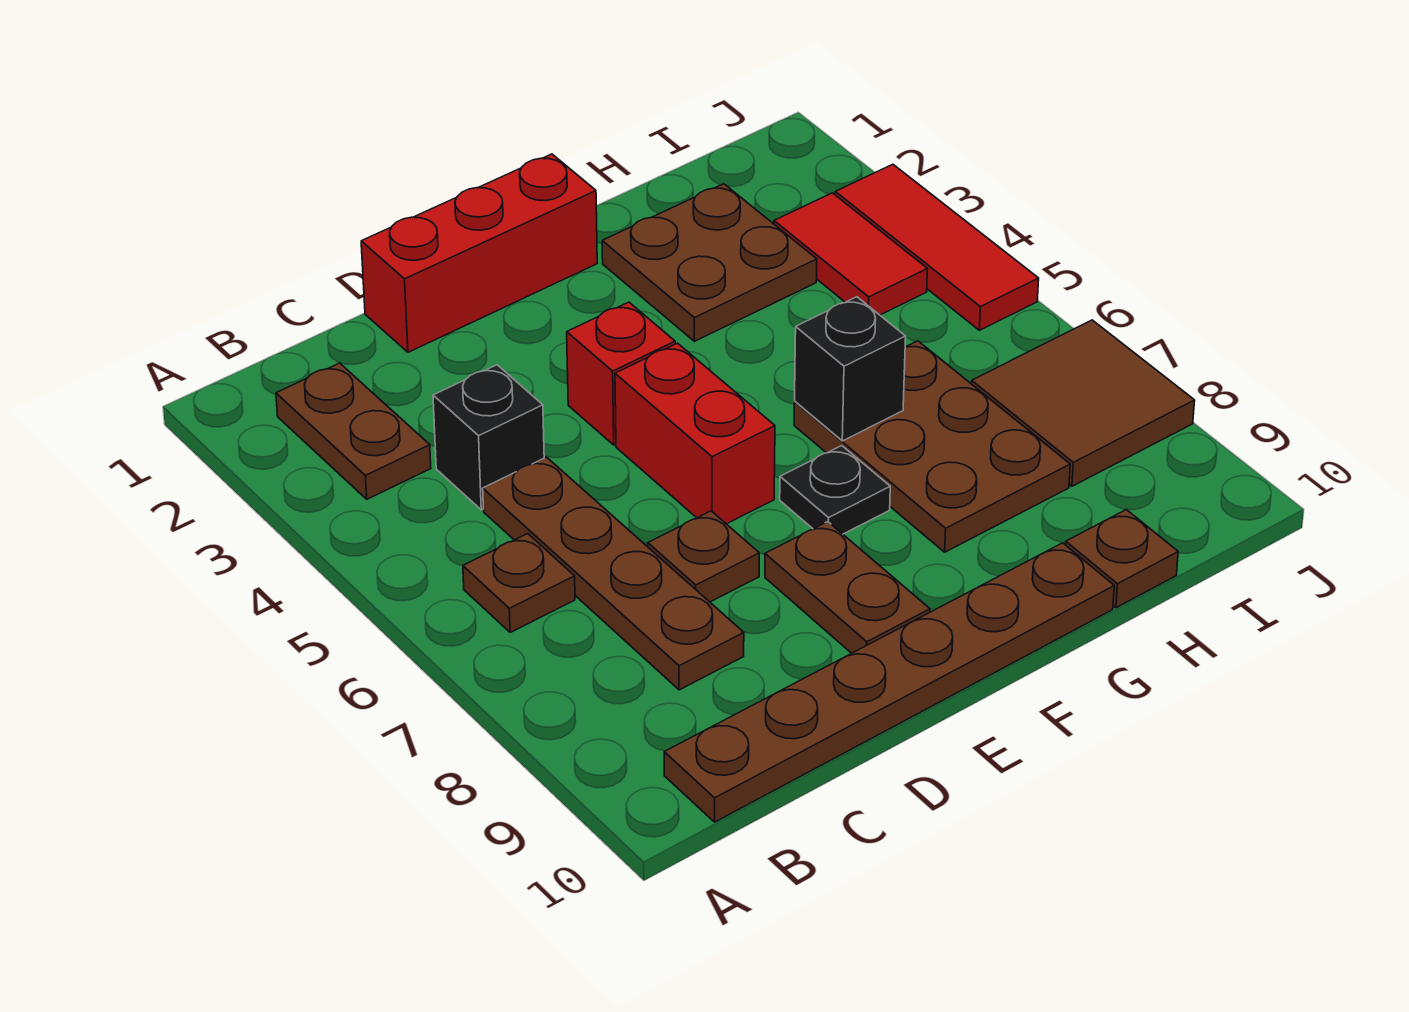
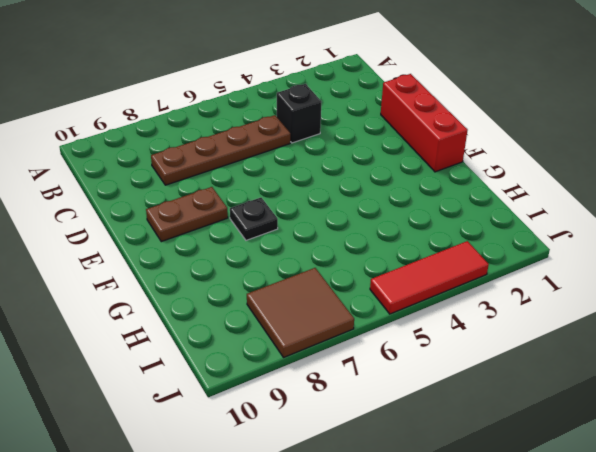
none -> brown 1x2 plate [276,363,431,499]
none -> brown 1x1 plate [463,534,575,632]
none -> brown 1x6 plate [664,543,1114,822]

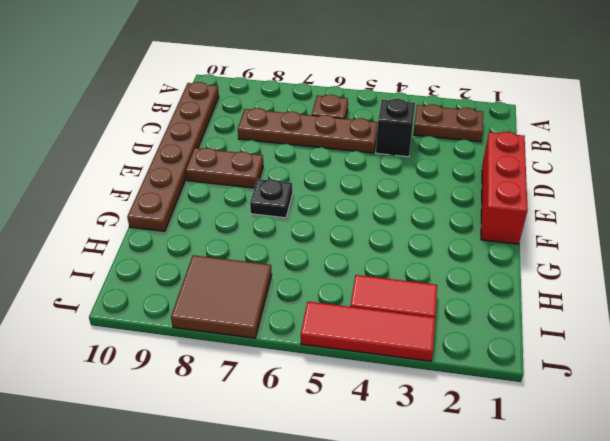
none -> brown 1x1 plate [648,511,759,602]
none -> red 1x1 brick [567,302,675,445]
none -> red 1x2 brick [615,343,775,524]

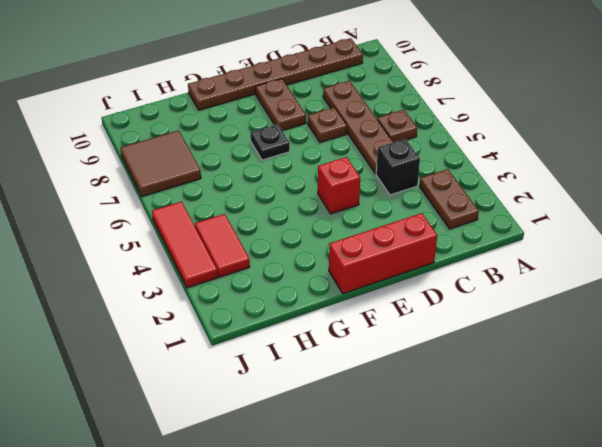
none -> red 1x2 brick [615,343,775,524]
none -> brown 2x2 plate [602,184,817,341]
none -> brown 2x3 plate [794,341,1070,552]

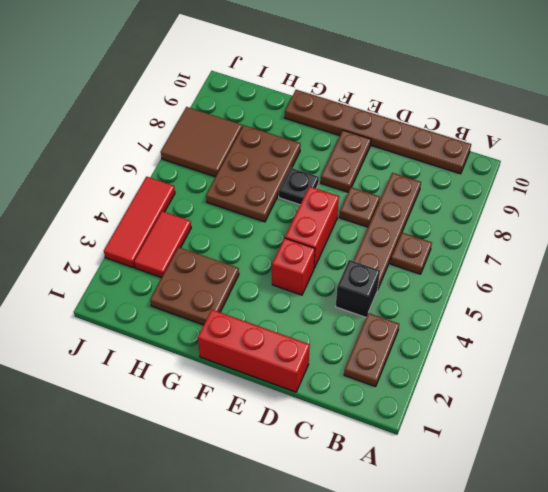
none -> brown 1x1 plate [1066,510,1178,608]
none -> black 1x1 brick [795,297,906,441]

